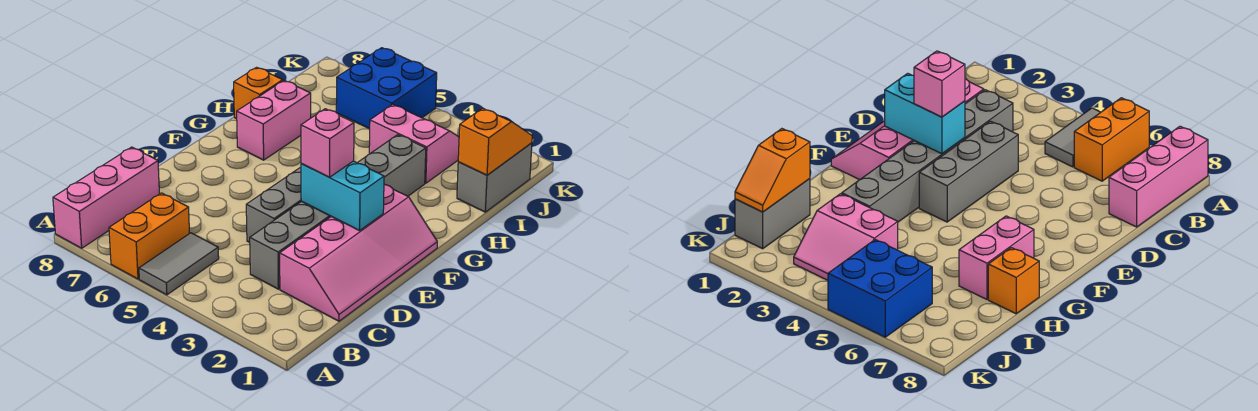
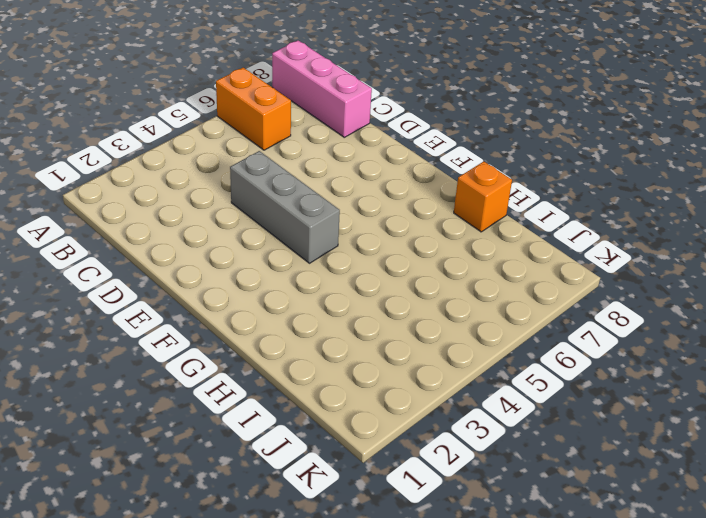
none -> grey 1x2 tile [139,233,219,295]
none -> pink 2x4 slope [280,184,437,321]
none -> grey 1x6 brick [250,135,426,289]

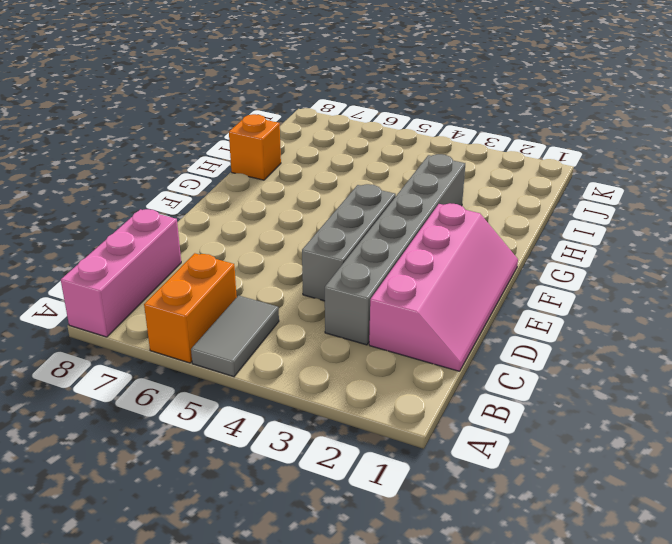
none -> pink 1x2 brick [237,81,311,160]
none -> grey 1x2 brick [457,143,532,212]
none -> pink 2x2 slope [369,104,459,183]

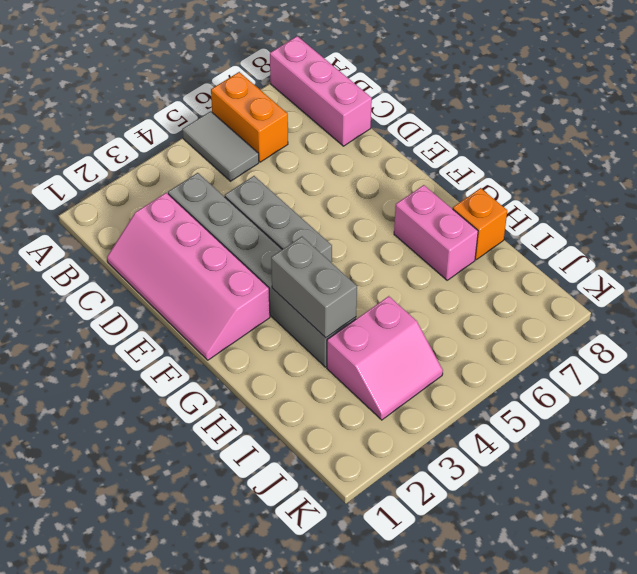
grey 1x2 brick [271,237,357,338] -> grey 1x2 brick moved to [457,143,532,212]
none -> blue 2x2 brick [336,48,437,129]
none -> cyan 1x2 brick [301,161,384,231]
none -> orange 1x2 slope [458,108,532,175]

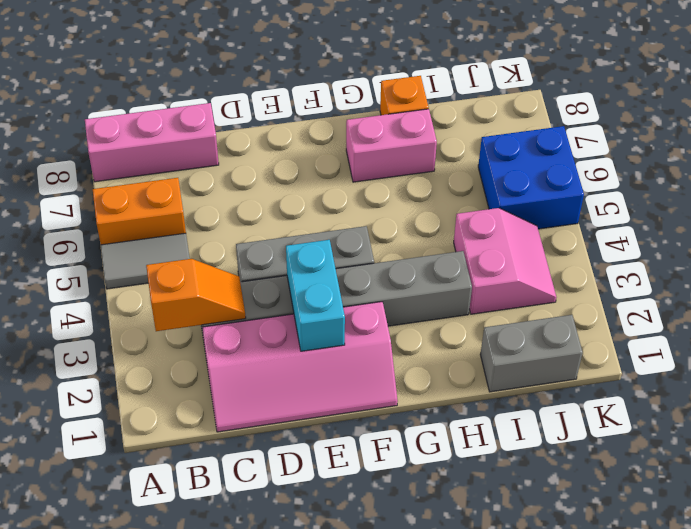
orange 1x2 slope [146,259,246,331] -> orange 1x2 slope moved to [458,108,532,175]
none -> pink 1x1 brick [301,109,354,177]

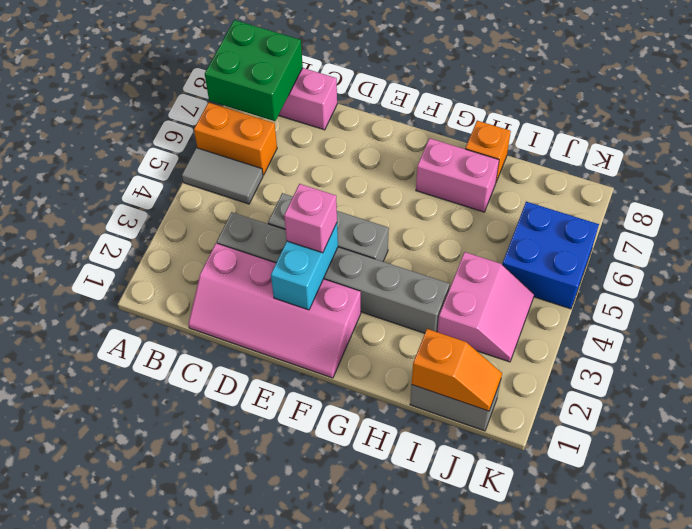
green 2x2 brick [205,20,303,121] -> none

